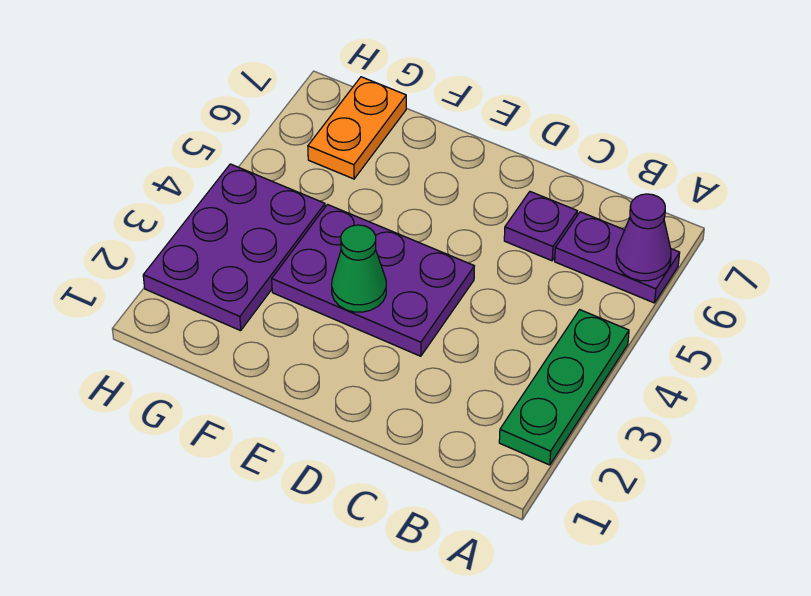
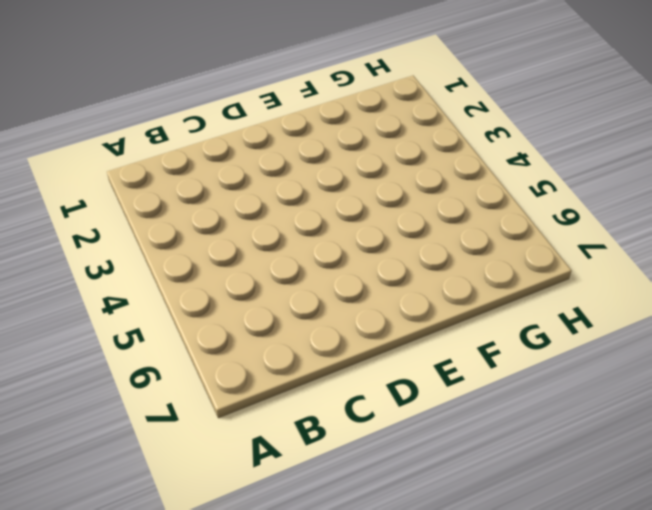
none -> green 1x3 plate [499,310,629,465]
none -> purple 1x2 plate [555,212,680,303]

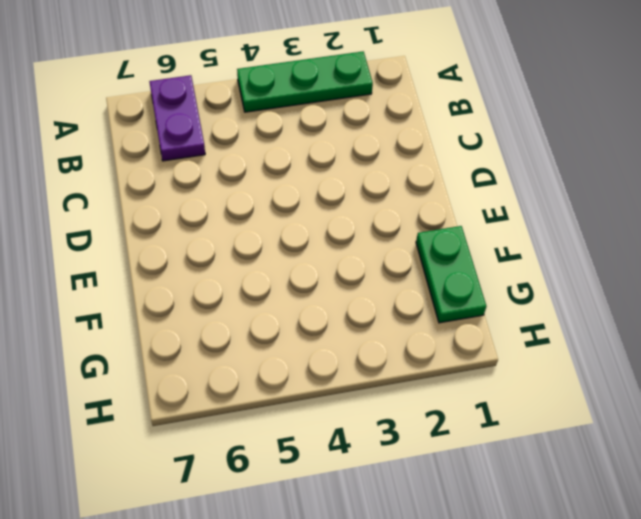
green 1x2 plate [416,226,486,323] -> none
none -> purple 1x1 plate [504,192,577,261]
none -> purple 2x3 plate [272,205,474,356]

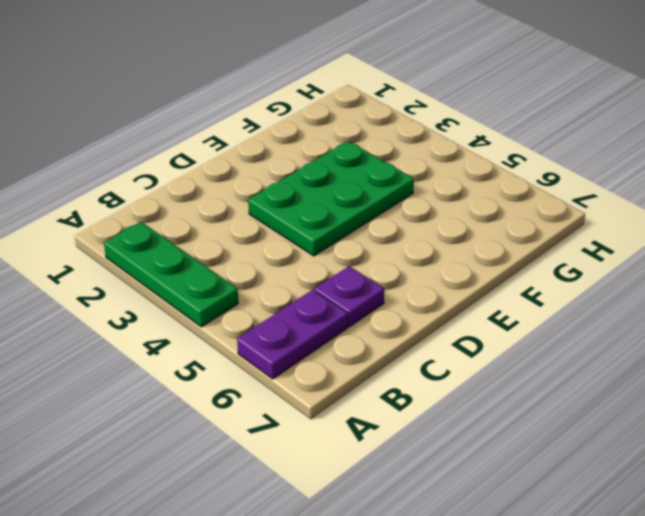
green 2x3 plate [248,141,414,256] -> purple 2x3 plate [272,205,474,356]
none -> purple 2x3 plate [143,164,325,331]
none -> orange 1x2 plate [308,77,406,179]

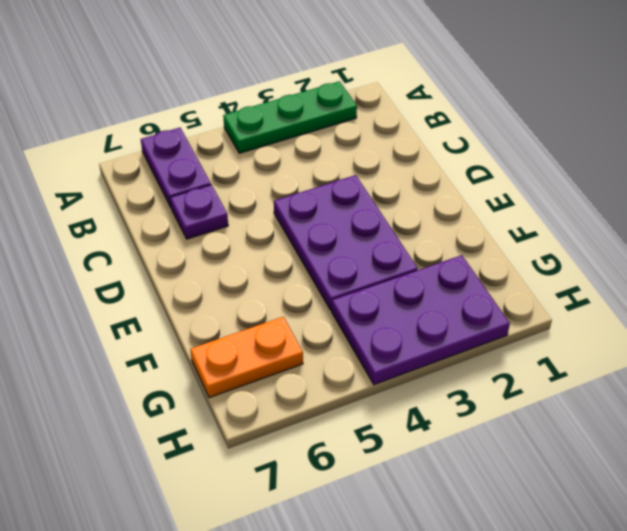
none -> purple 1x1 cone [616,194,671,281]
none -> green 1x1 cone [332,225,386,312]

